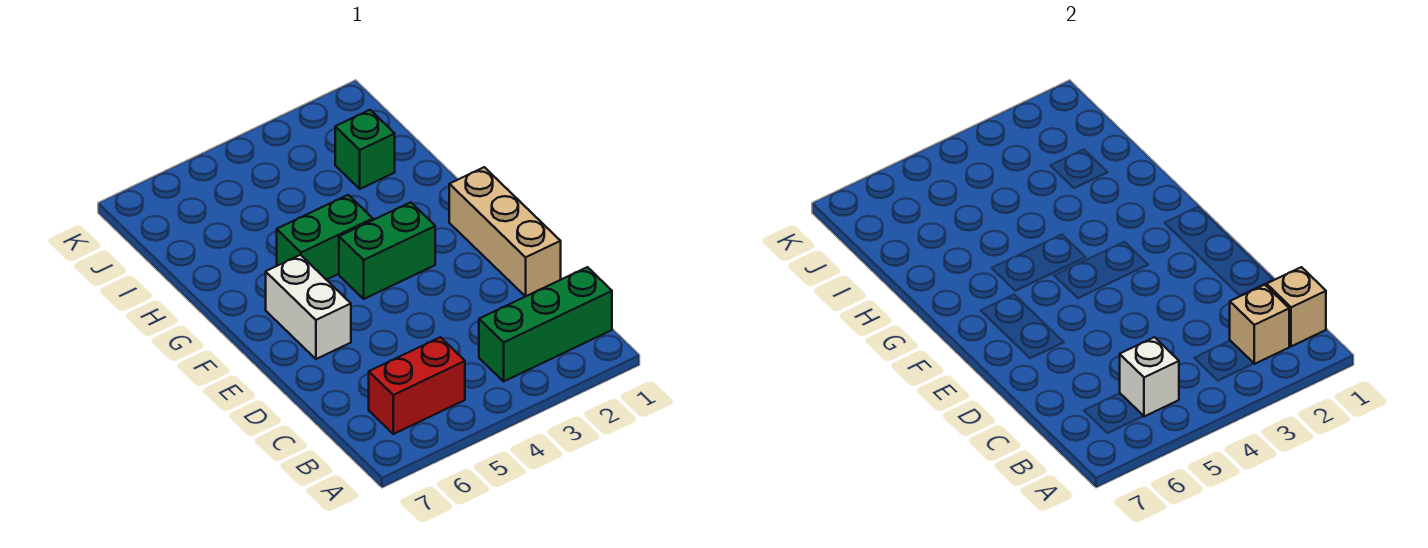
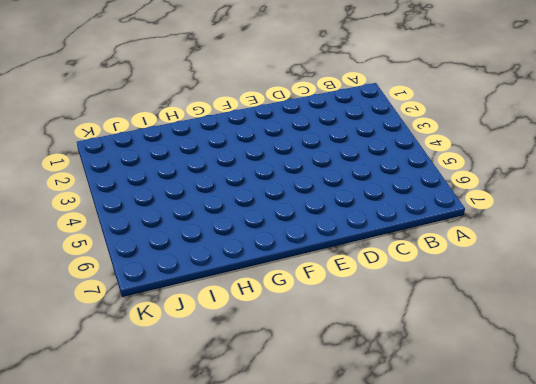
none -> green 1x3 brick [479,267,612,381]
none -> red 1x2 brick [369,337,465,434]

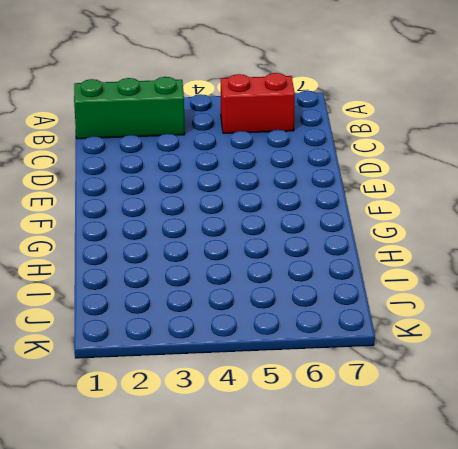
none -> tan 1x3 brick [449,167,561,296]
none -> white 1x2 brick [266,255,351,359]

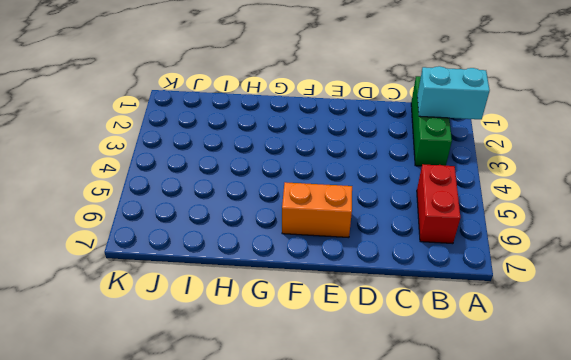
cyan 1x2 brick [417,66,490,119] -> tan 1x1 brick [1230,285,1290,364]
orange 1x2 brick [282,182,352,238] -> white 1x2 brick [266,255,351,359]
none -> tan 1x3 brick [449,167,561,296]
none -> green 1x2 brick [339,202,435,299]

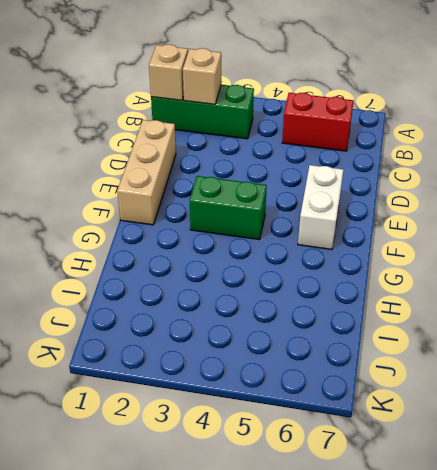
none -> green 1x2 brick [277,195,373,280]
none -> green 1x1 brick [335,110,395,189]

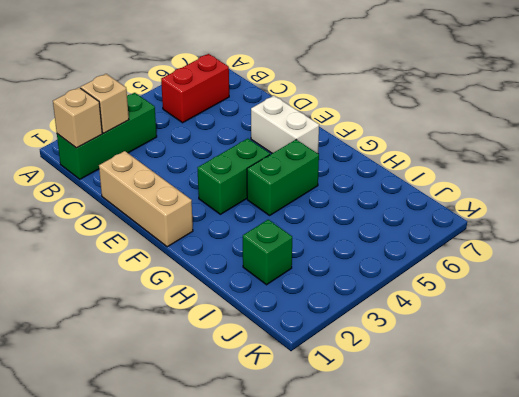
none -> white 1x1 brick [1120,337,1179,417]

